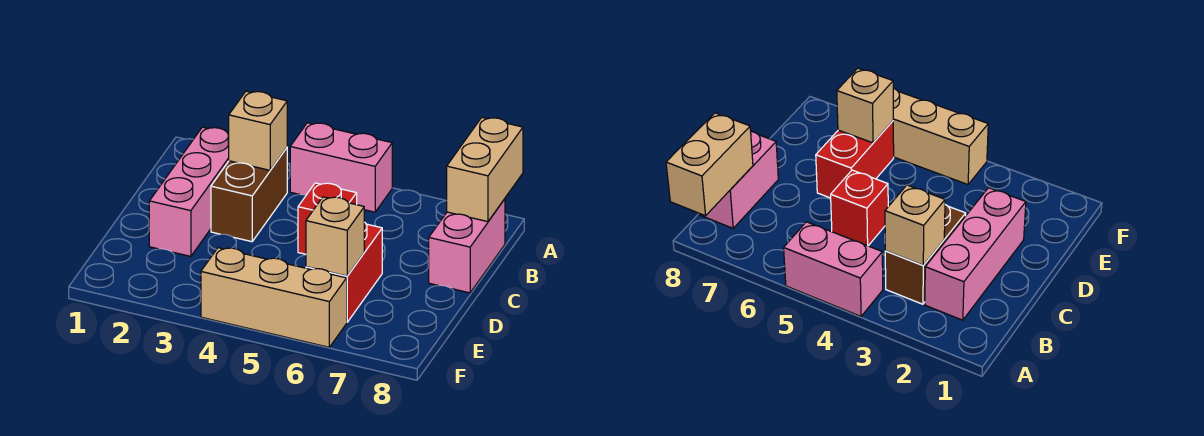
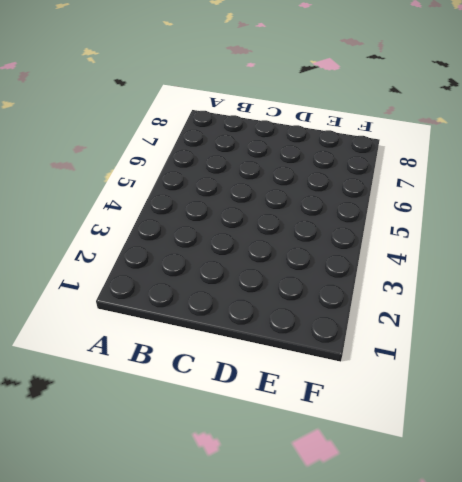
none -> pink 1x2 brick [290,123,392,212]
none -> pink 1x3 brick [149,127,229,256]

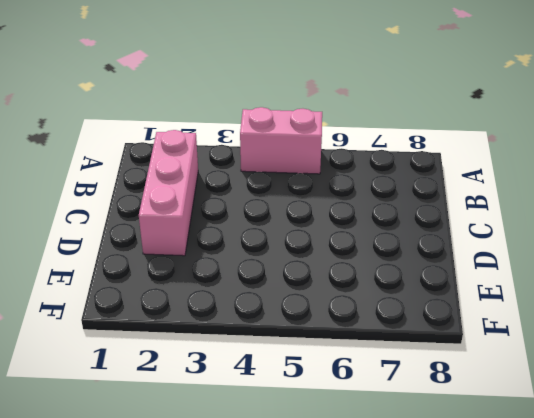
none -> brown 1x2 brick [211,148,287,242]
none -> pink 1x2 brick [429,199,505,293]

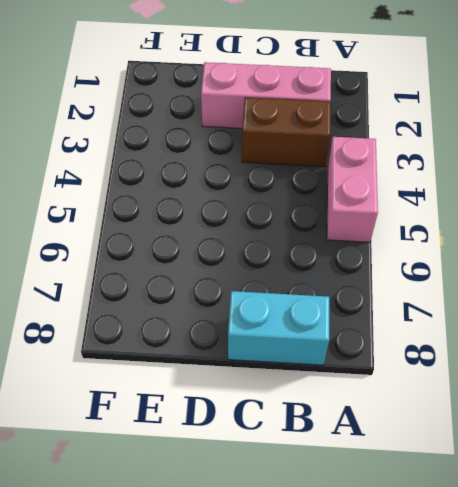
cyan 1x2 brick [228,291,329,365] -> pink 1x2 brick [429,199,505,293]
none -> red 1x1 brick [298,183,357,254]
none -> red 1x2 brick [306,222,382,322]

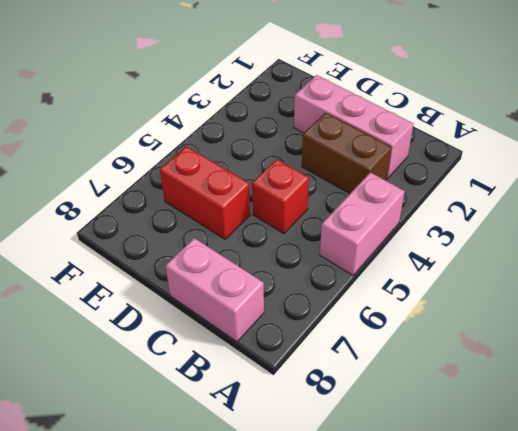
none -> tan 1x3 brick [201,248,347,347]
none -> tan 1x2 brick [447,118,523,222]

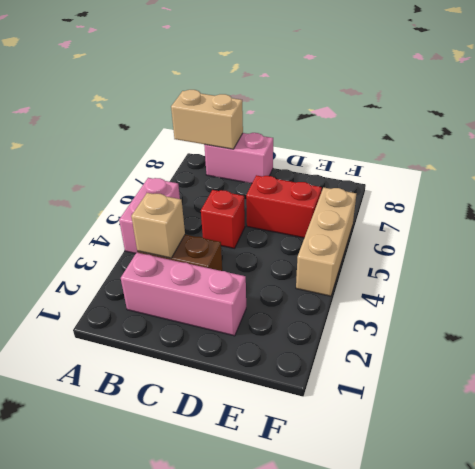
none -> tan 1x1 brick [306,197,364,276]

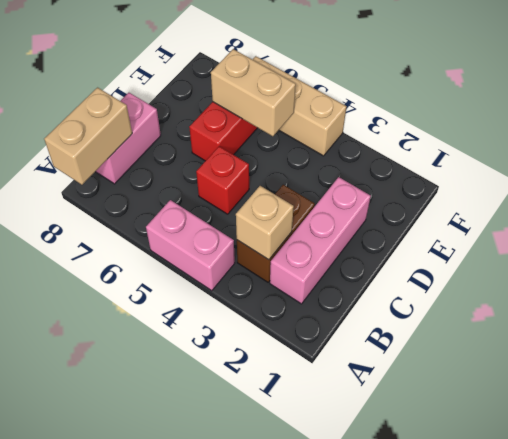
tan 1x2 brick [211,49,296,136] -> tan 1x1 brick [306,197,364,276]

